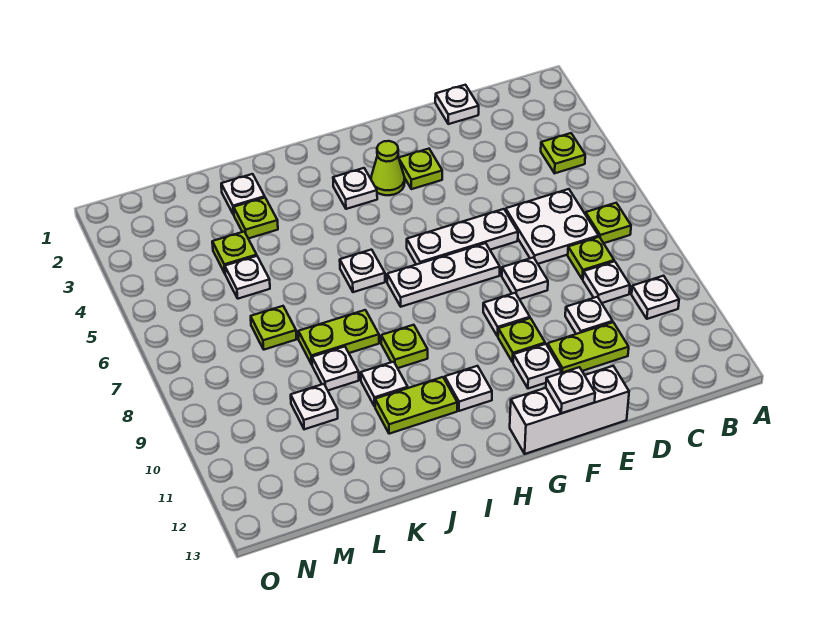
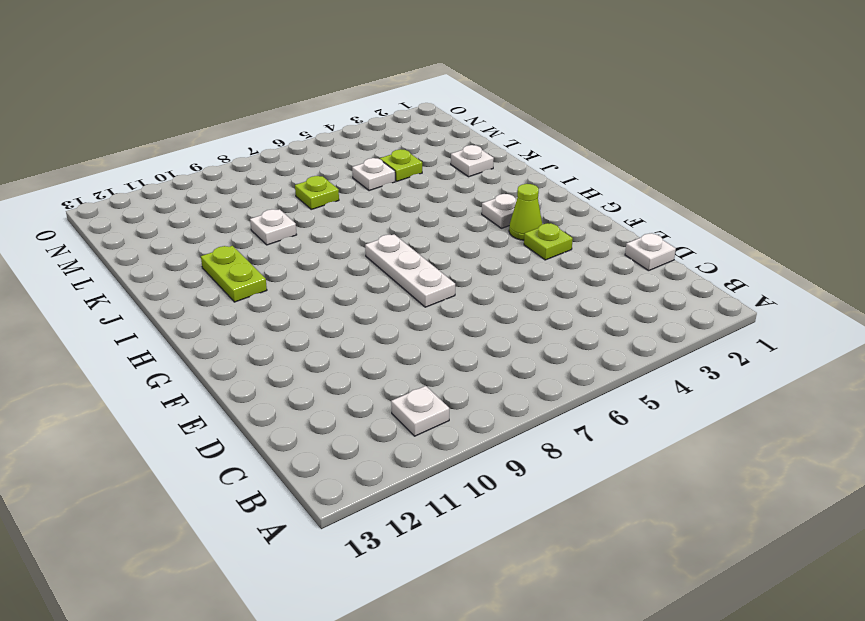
none -> lime 1x1 plate [541,133,585,173]
none -> lime 1x1 plate [586,203,631,243]
none -> white 2x2 plate [506,189,599,264]
none -> lime 1x1 plate [568,237,614,279]

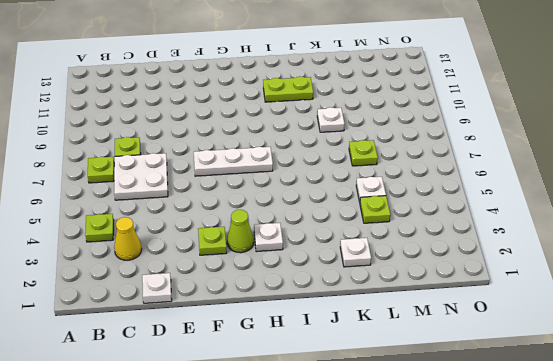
yellow 1x1 cone [114,217,142,260] -> none
none -> white 1x1 plate [632,276,679,319]
none -> white 1x1 plate [583,261,630,303]
none -> white 1x1 plate [565,297,613,334]
none -> lime 1x2 plate [548,322,629,373]

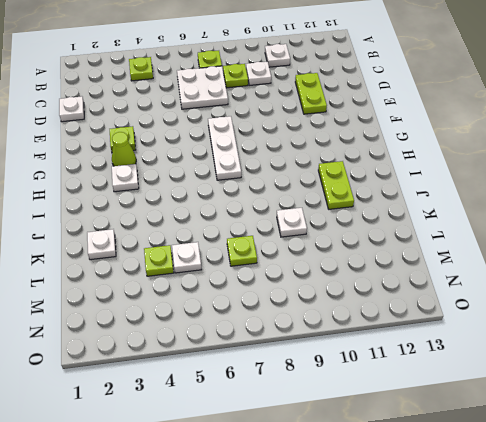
none -> white 1x1 plate [565,297,613,334]
none -> white 1x3 plate [407,209,518,265]
none -> white 1x1 plate [502,257,548,299]
none -> white 1x3 brick [510,366,629,454]

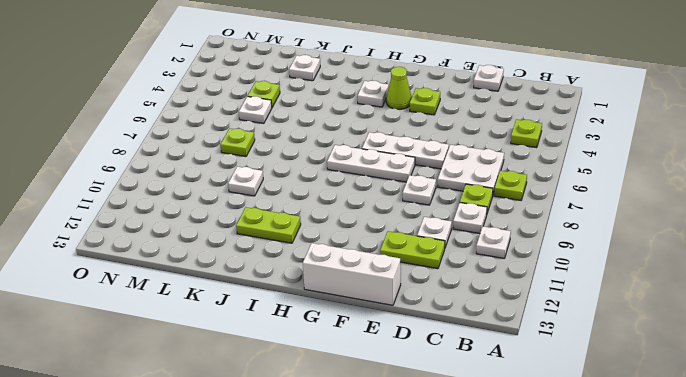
none -> white 1x1 plate [483,293,530,336]
none -> lime 1x1 plate [498,318,545,362]
none -> white 1x1 plate [513,344,561,389]
none -> white 1x1 plate [445,366,492,411]

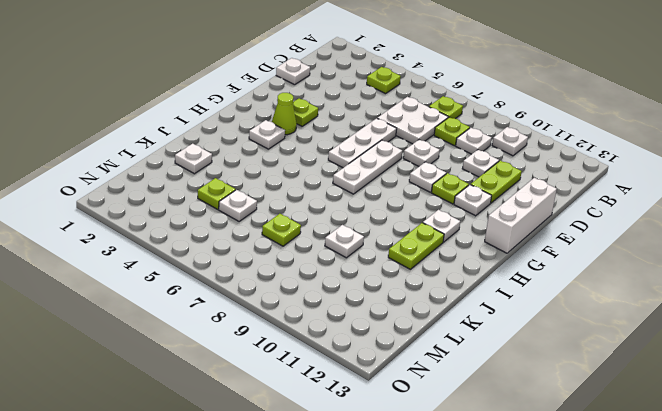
none -> white 1x1 plate [340,250,385,292]
none -> lime 1x1 plate [381,325,428,368]
none -> lime 1x2 plate [298,310,379,364]
none -> white 1x1 plate [361,362,408,406]

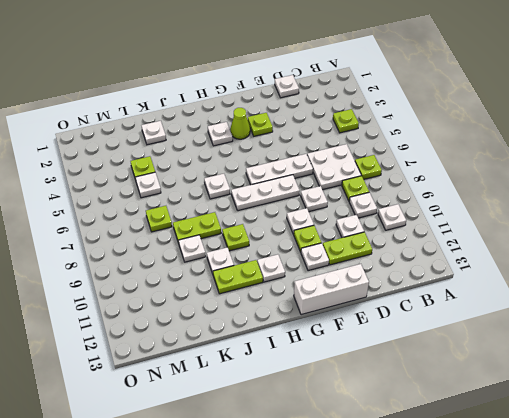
none -> lime 1x1 plate [234,198,278,239]
none -> white 1x1 plate [291,384,338,429]
none -> white 1x1 plate [546,367,595,413]

